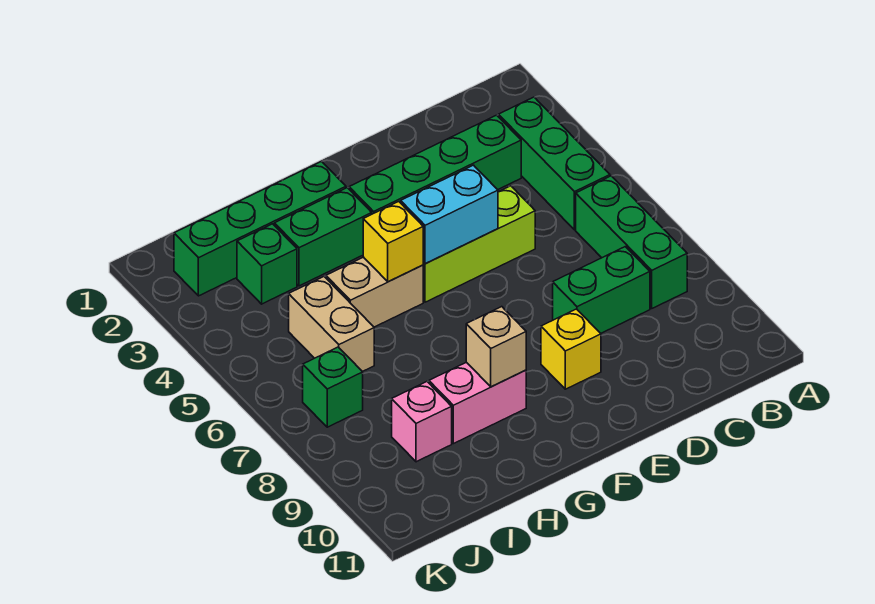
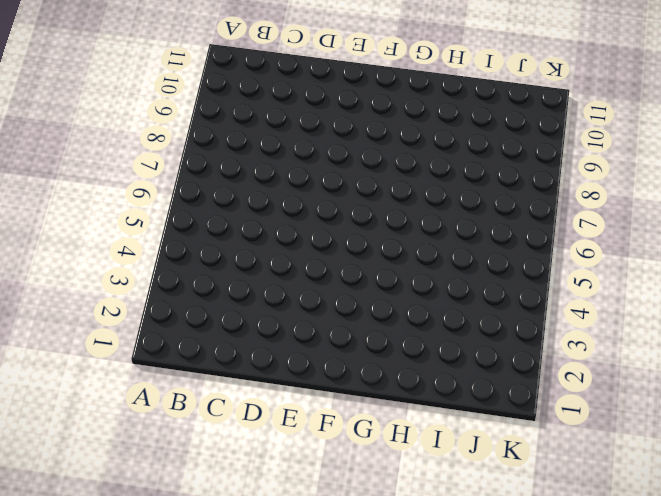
none -> green 1x3 brick [498,97,610,230]
none -> green 1x3 brick [576,176,687,308]
none -> green 1x4 brick [349,115,521,214]

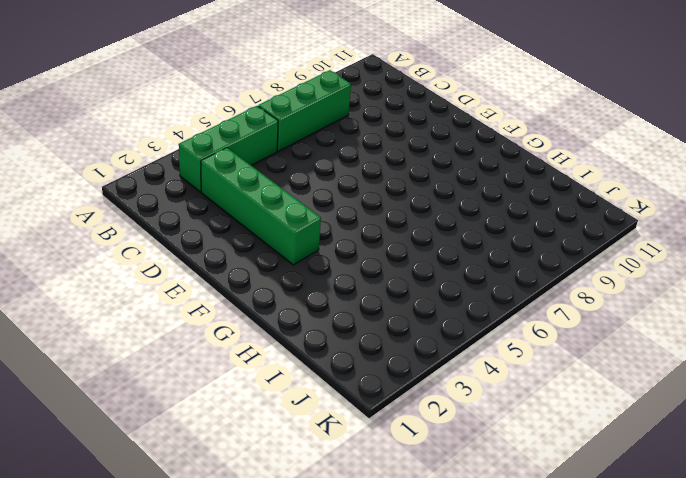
none -> green 1x2 brick [553,247,650,333]
none -> lime 1x3 brick [423,186,535,302]
none -> yellow 1x1 brick [541,309,601,389]

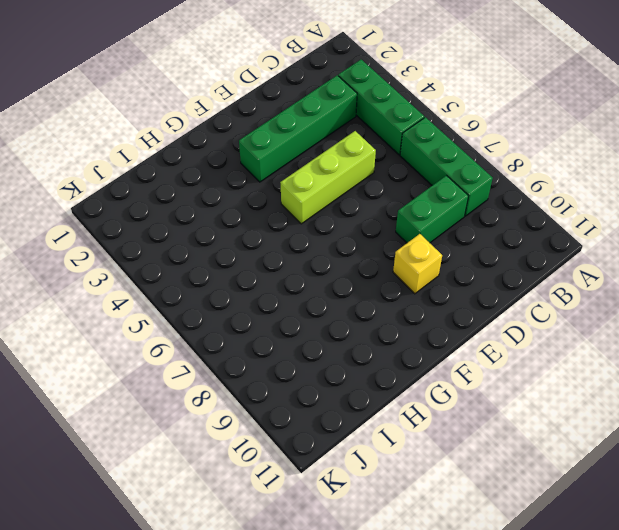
none -> green 1x4 brick [174,161,346,296]
none -> green 1x2 brick [274,188,372,286]
none -> tan 1x2 brick [326,257,423,327]

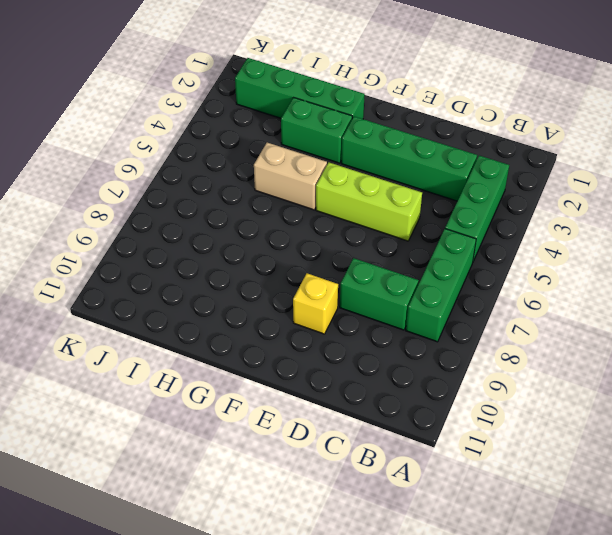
none -> pink 1x2 brick [429,362,526,444]
none -> green 1x1 brick [237,224,297,304]
none -> tan 1x2 brick [289,277,374,372]

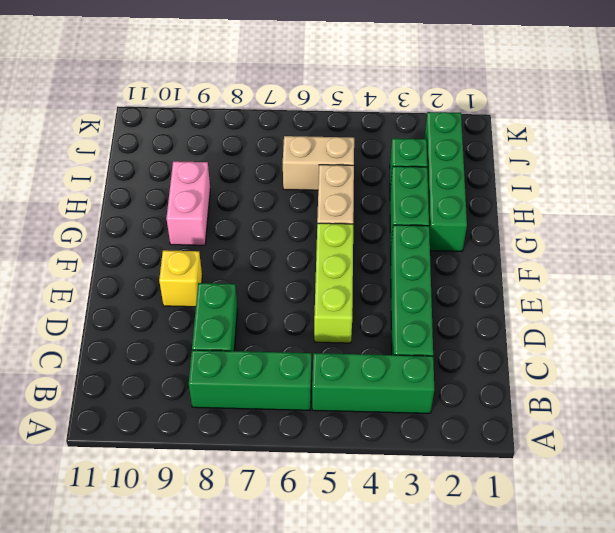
none -> pink 1x1 brick [392,382,452,462]
none -> green 1x1 brick [303,347,363,427]
none -> cyan 1x2 brick [401,165,498,264]

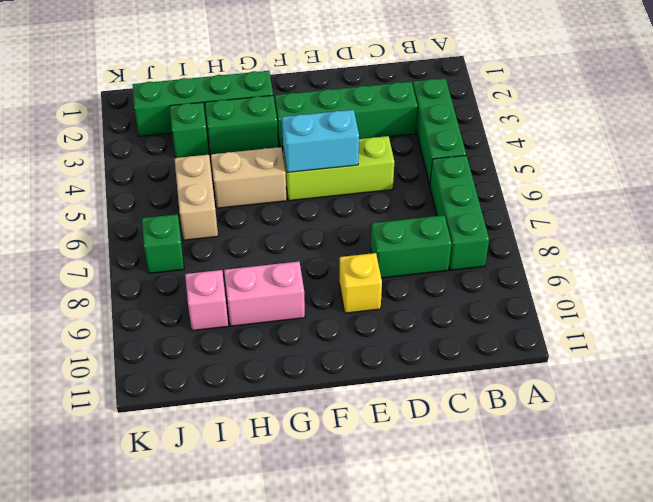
none -> yellow 1x1 brick [363,202,423,282]
none -> tan 1x1 brick [466,307,526,387]

